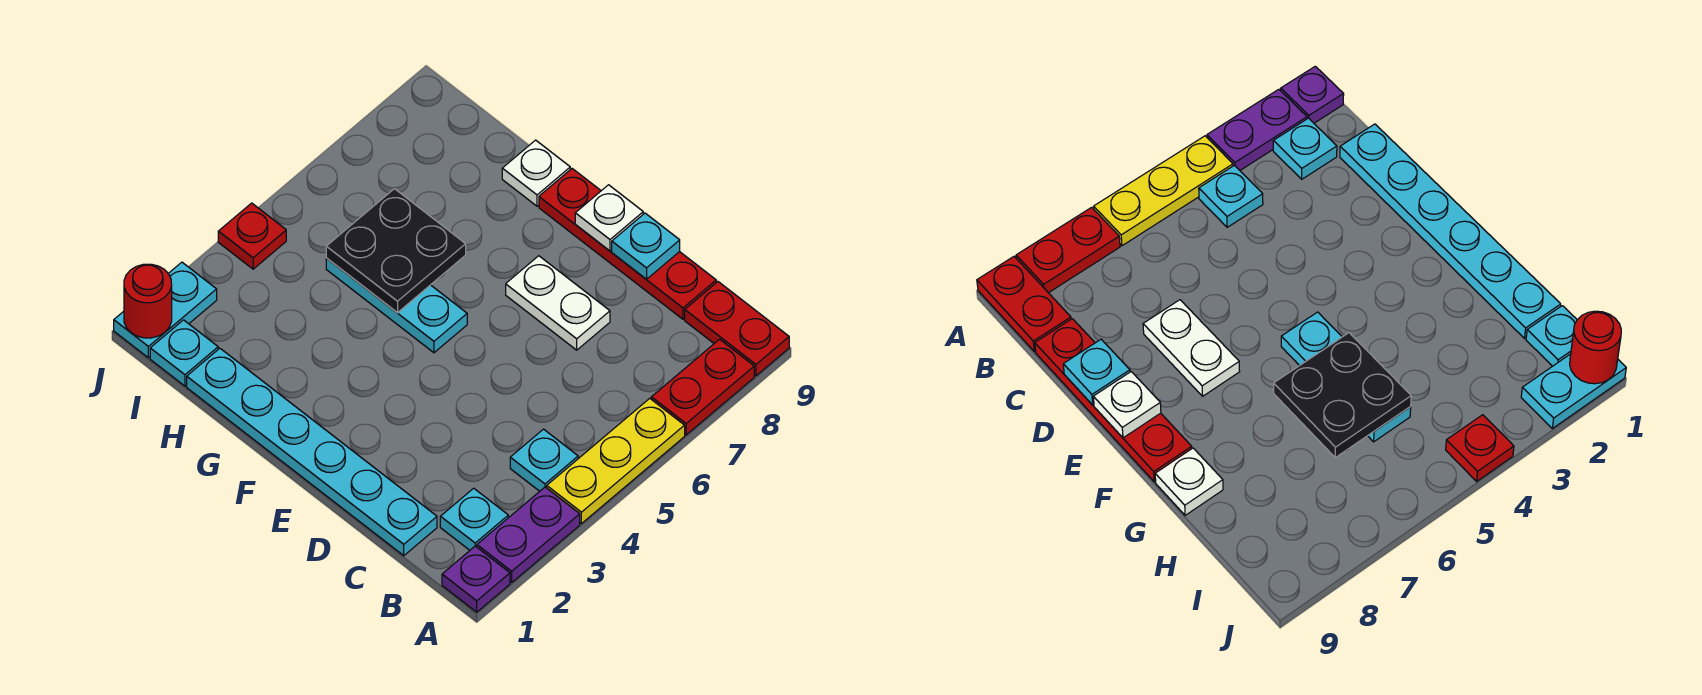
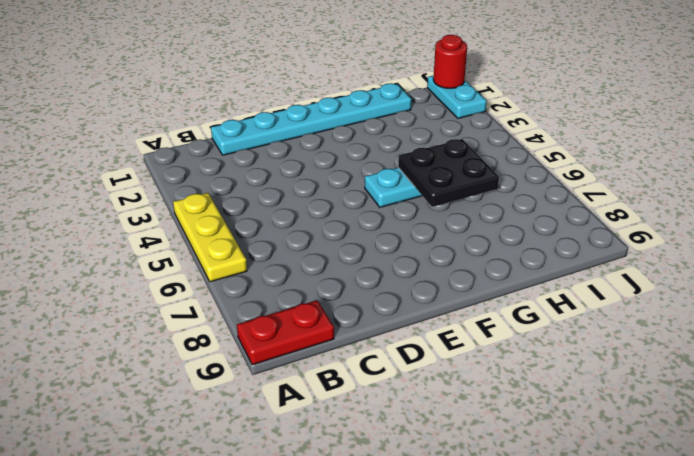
none -> purple 1x1 plate [442,546,510,612]
none -> purple 1x2 plate [477,487,580,583]
none -> red 1x2 plate [651,339,754,435]

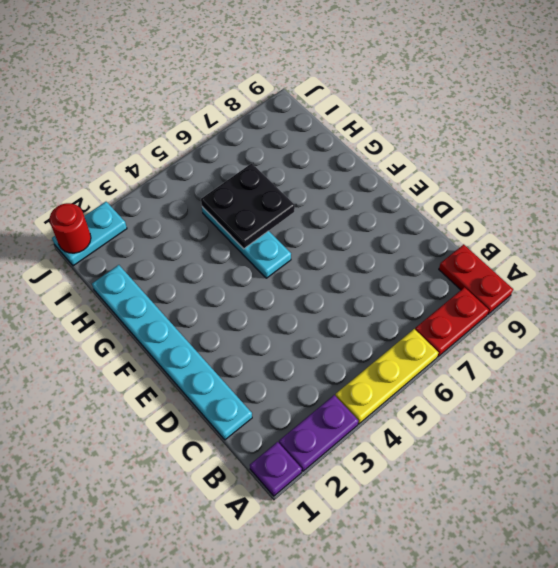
none -> cyan 1x1 plate [440,488,508,550]
none -> cyan 1x1 plate [510,429,578,491]
none -> red 1x4 plate [539,169,716,319]

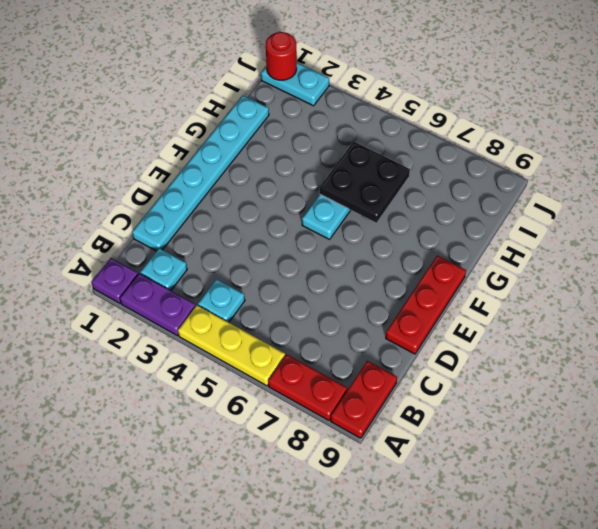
red 1x3 plate [386,256,466,354] -> red 1x4 plate [539,169,716,319]
none -> white 1x2 plate [506,256,610,350]
none -> white 1x1 plate [502,140,570,206]
none -> cyan 1x1 plate [150,320,218,386]

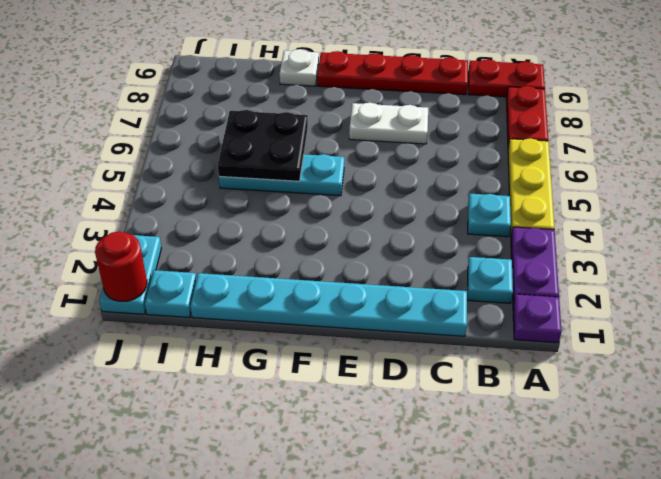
none -> red 1x1 plate [218,203,286,269]
none -> cyan 1x1 plate [612,213,680,279]
none -> white 1x1 plate [575,185,643,251]

